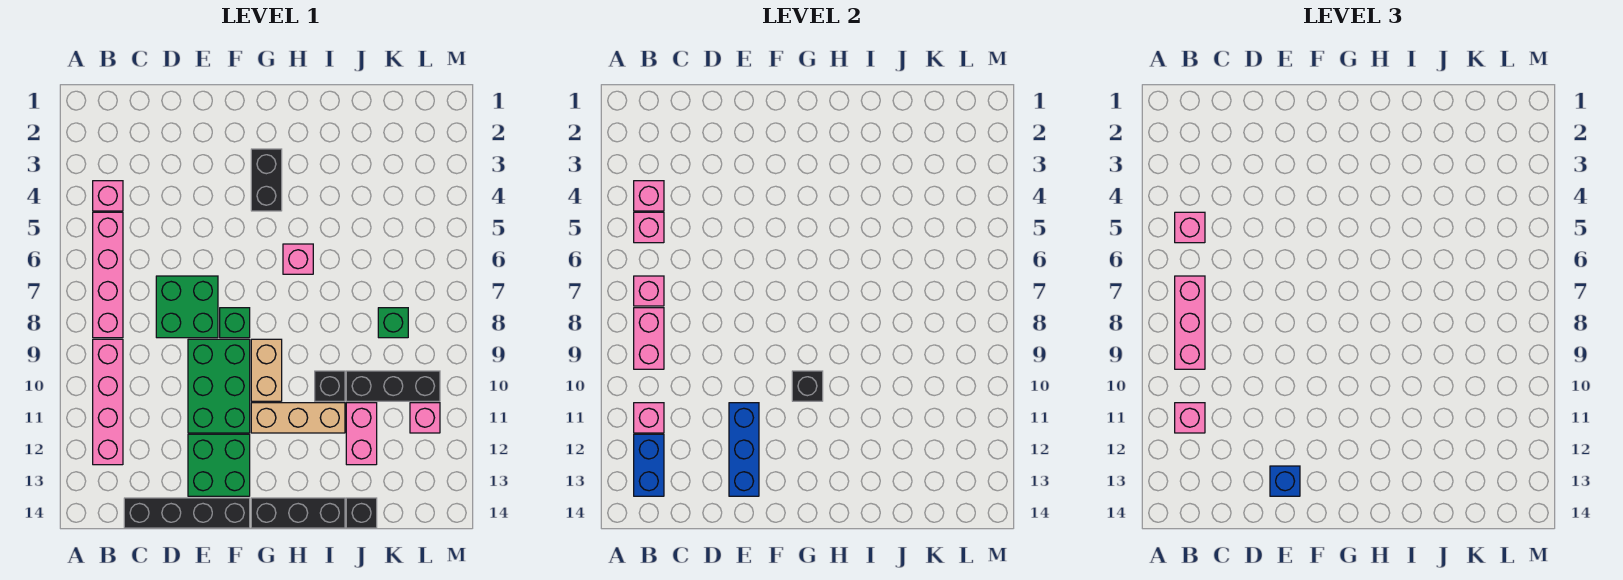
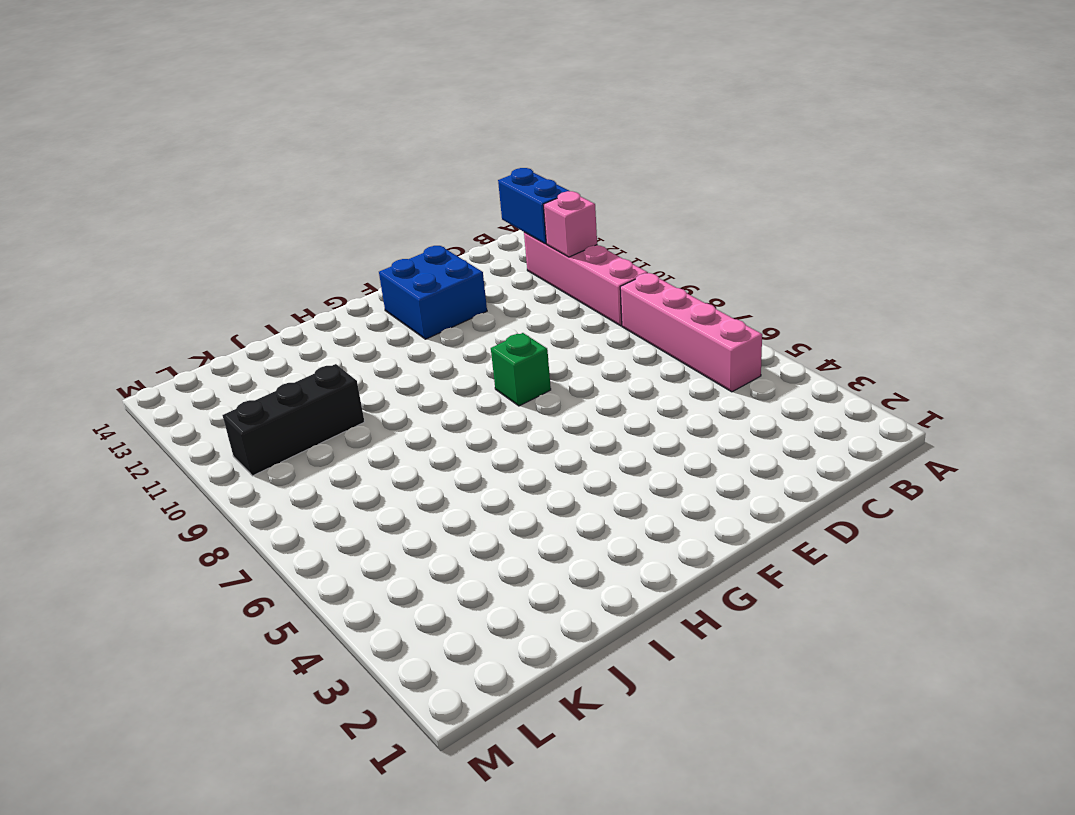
blue 2x2 brick [379,246,487,339] -> green 2x2 brick [188,434,250,496]
none -> pink 1x1 brick [93,181,123,211]
none -> black 1x4 brick [124,498,250,528]
none -> green 2x2 brick [156,276,218,338]
none -> green 2x3 brick [188,339,250,433]

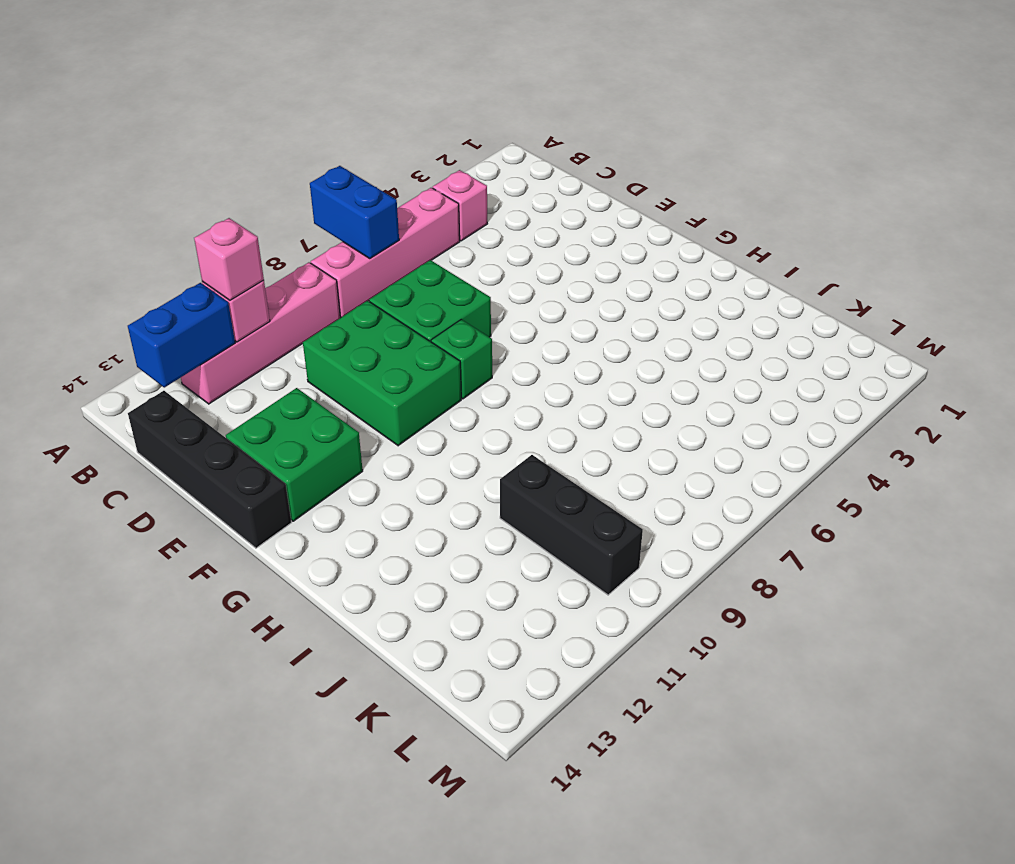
blue 1x2 brick [310,166,399,259] -> pink 1x1 brick [634,276,664,306]
green 2x3 brick [303,301,461,446] -> green 2x3 brick turned to [188,339,250,433]
none -> black 1x2 brick [251,149,282,211]
none -> tan 1x2 brick [251,339,282,401]
none -> tan 1x3 brick [251,403,345,433]
none -> black 1x3 brick [251,498,345,528]

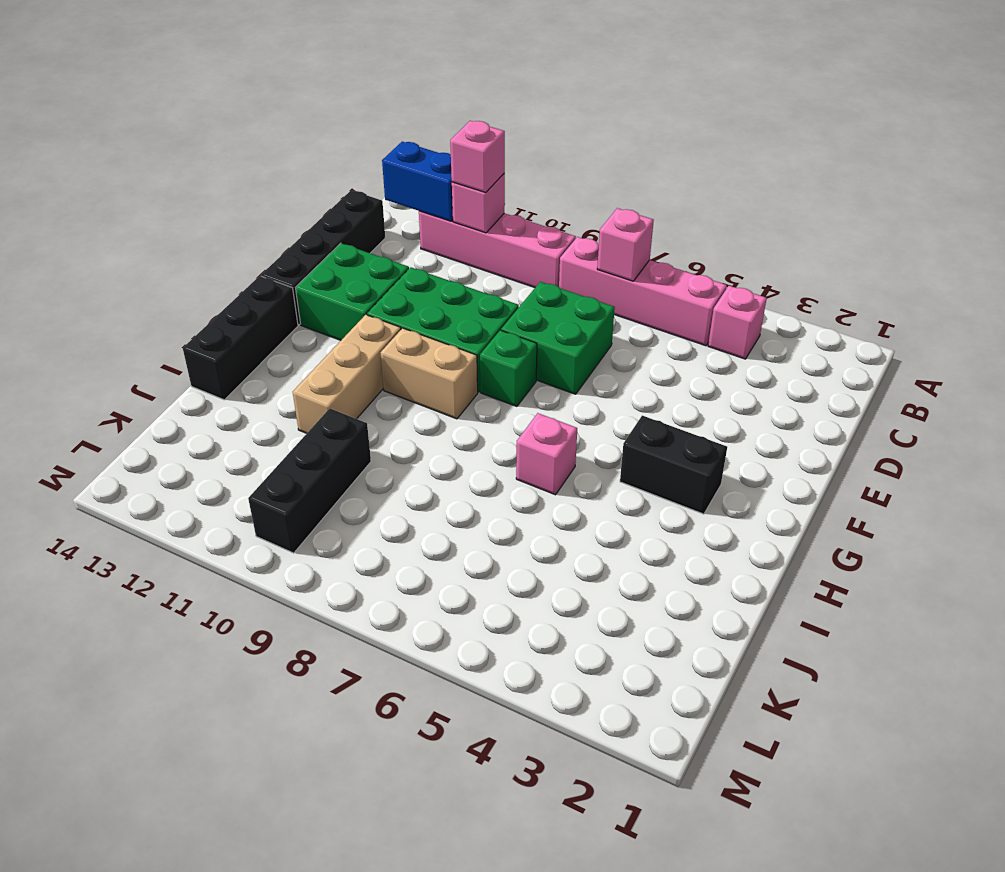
none -> black 1x1 brick [315,371,345,401]
none -> pink 1x2 brick [346,403,377,465]
none -> black 1x1 brick [346,498,377,528]
none -> green 1x1 brick [378,308,408,338]

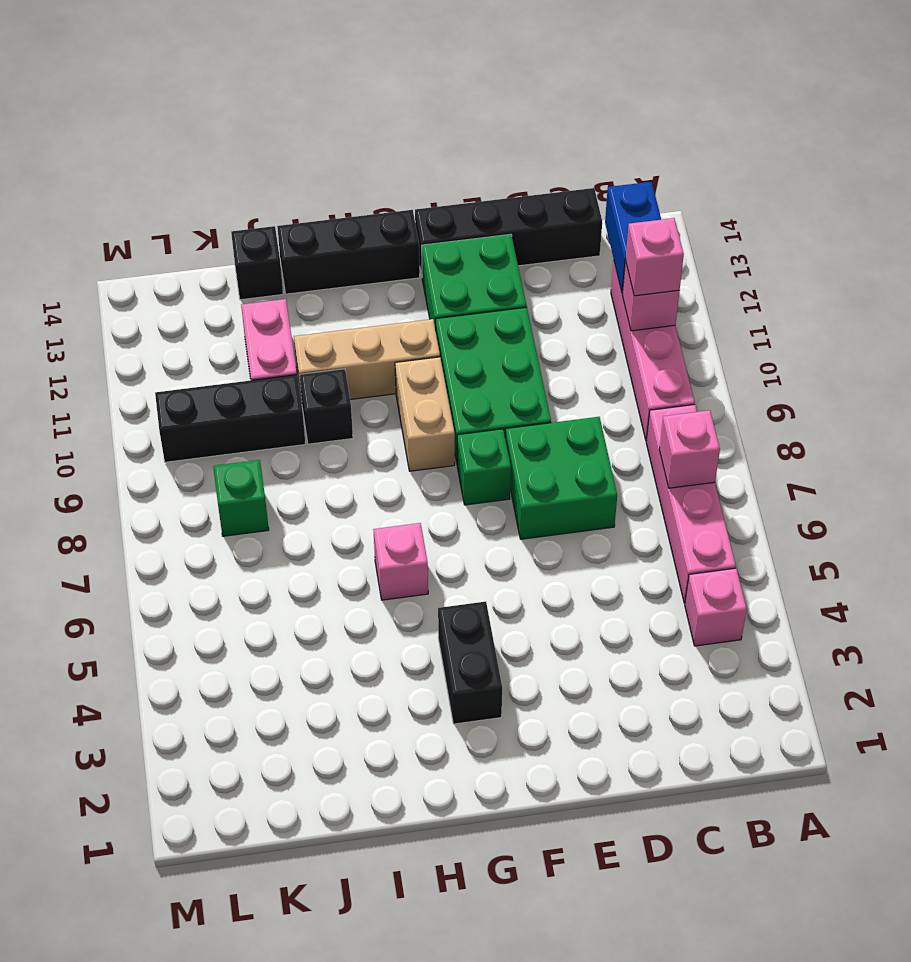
none -> pink 1x1 brick [410,403,440,433]
none -> pink 1x1 brick [634,181,664,211]
none -> pink 1x1 brick [634,212,664,243]
none -> pink 1x2 brick [634,308,664,369]

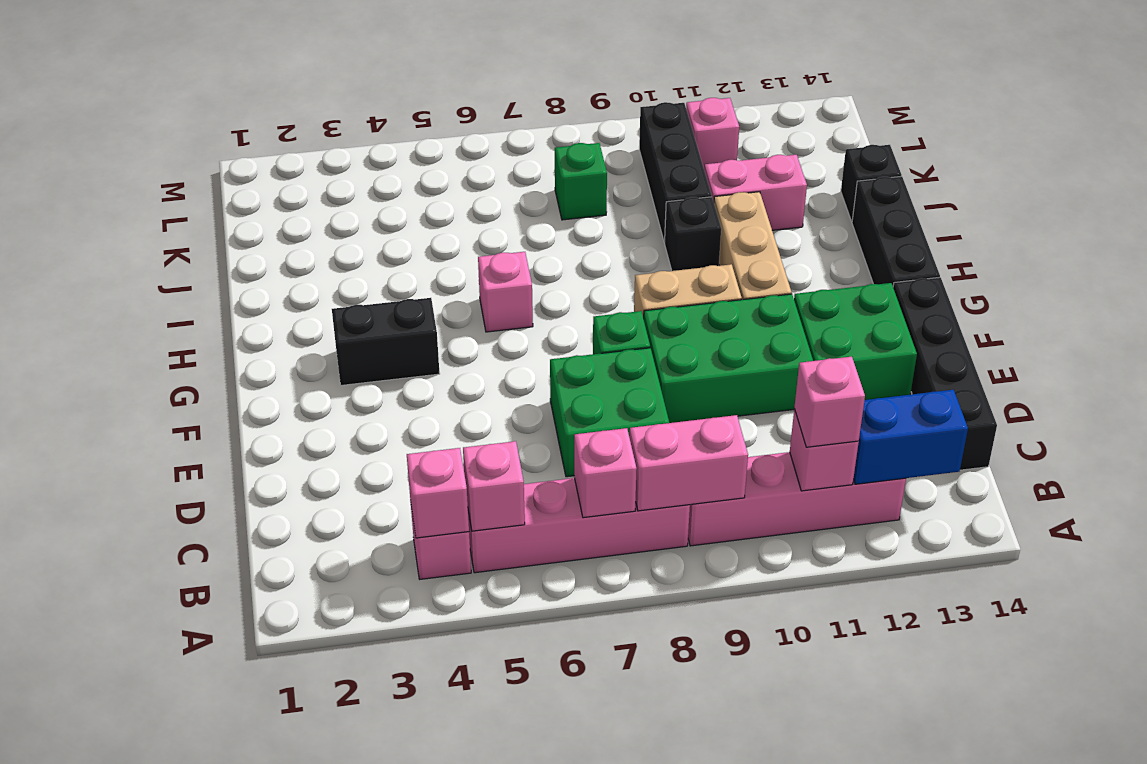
none -> blue 1x3 brick [729,403,759,496]
none -> black 1x1 brick [792,371,823,401]
none -> pink 1x1 brick [1175,212,1205,243]
none -> pink 1x3 brick [1175,276,1205,369]

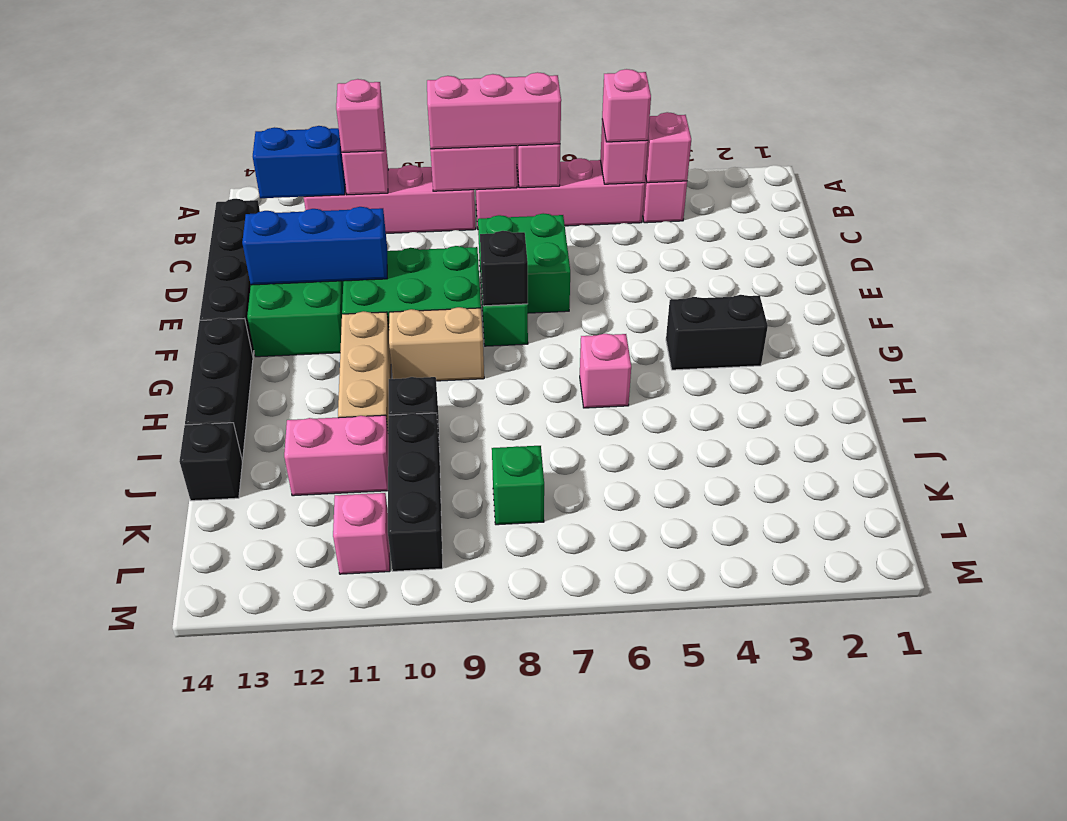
black 1x1 brick [480,231,528,306] -> black 1x1 brick moved to [792,371,823,401]
none -> blue 1x1 brick [1270,466,1300,496]

